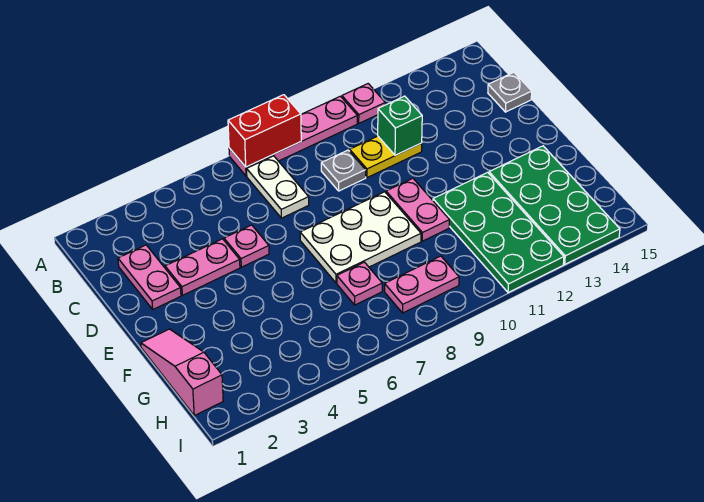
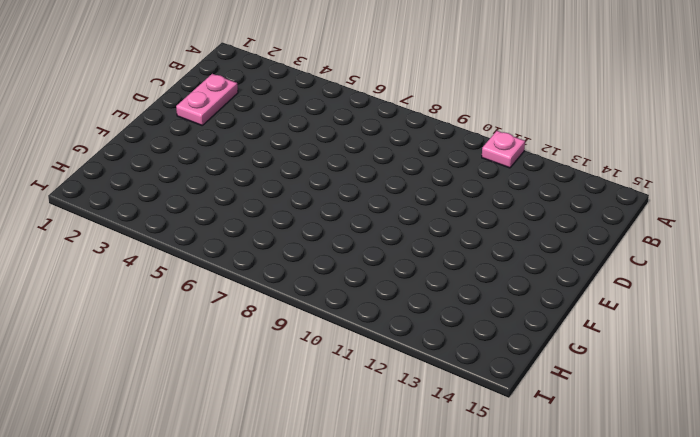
none -> pink 1x4 plate [229,96,357,176]
none -> white 1x2 plate [247,156,309,218]
none -> grey 1x1 plate [321,150,366,191]

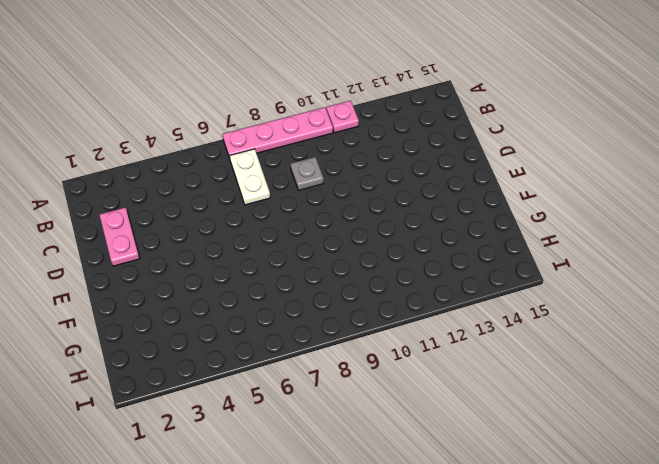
none -> yellow 1x2 plate [350,136,422,178]
none -> grey 1x1 plate [488,72,532,112]
none -> pink 1x2 plate [165,239,240,295]

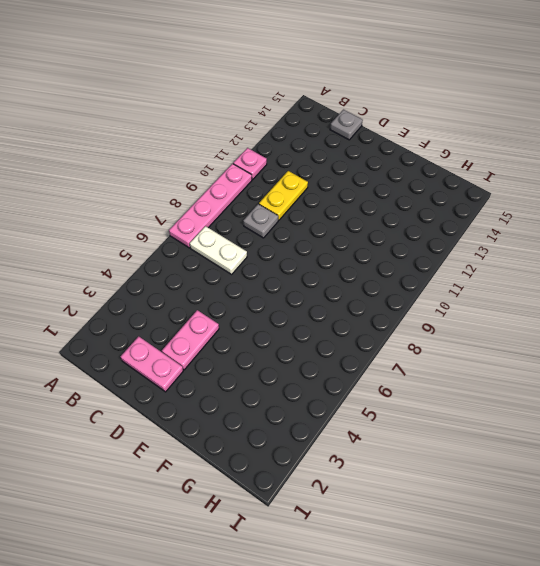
none -> pink 1x1 plate [224,225,269,267]
none -> white 2x3 plate [300,192,421,283]
none -> pink 1x2 plate [386,178,449,241]

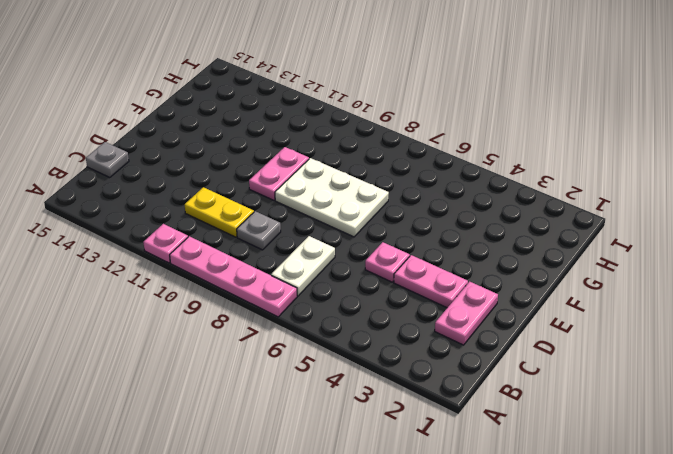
none -> pink 1x3 slope [141,329,223,415]
none -> green 2x4 plate [433,172,564,293]
none -> green 2x4 plate [489,146,620,264]

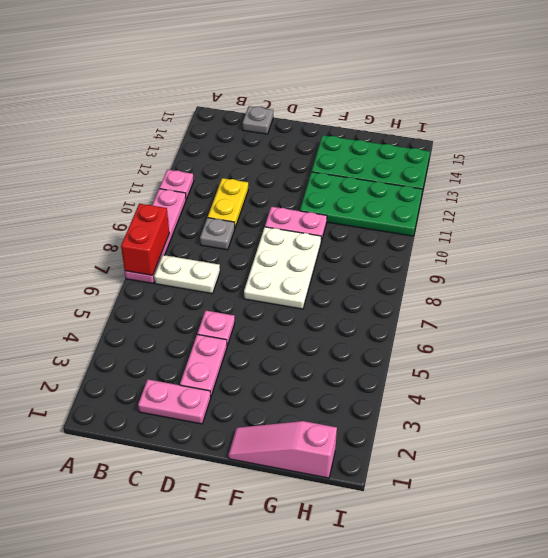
none -> pink 1x1 plate [337,262,382,305]
none -> pink 1x2 plate [385,256,459,313]
none -> green 1x1 brick [378,96,422,155]

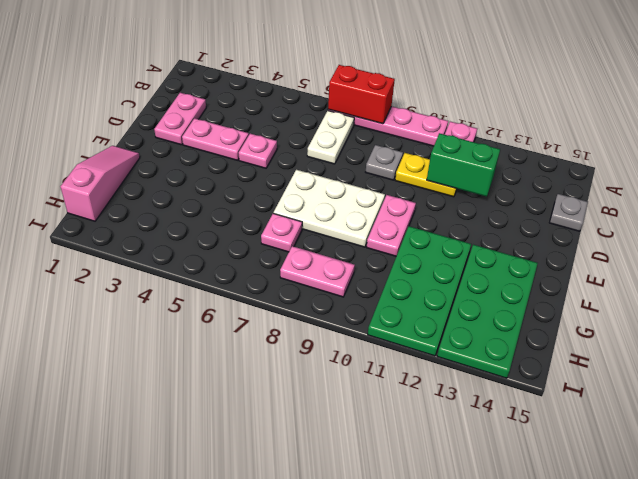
green 1x2 brick [427,133,500,197] -> green 1x1 brick [378,96,422,155]

